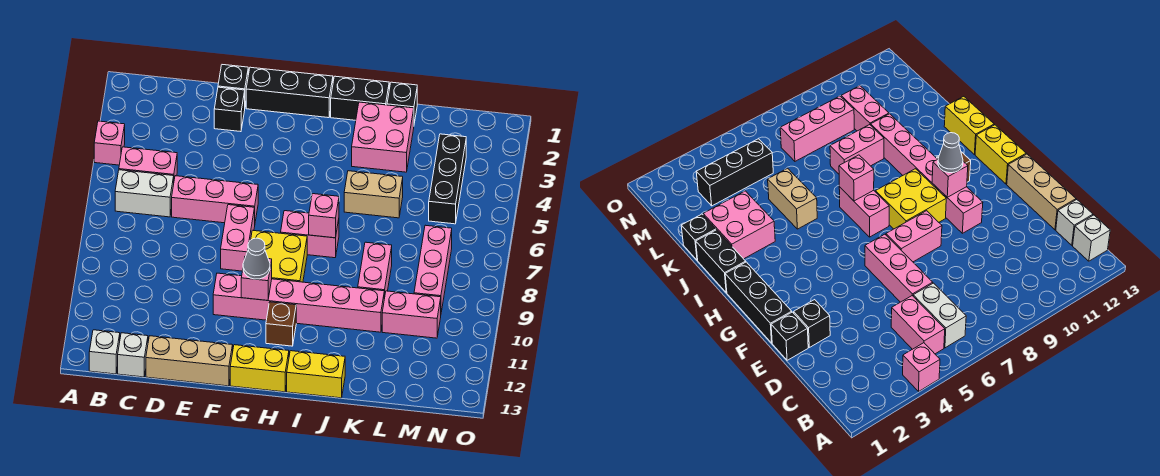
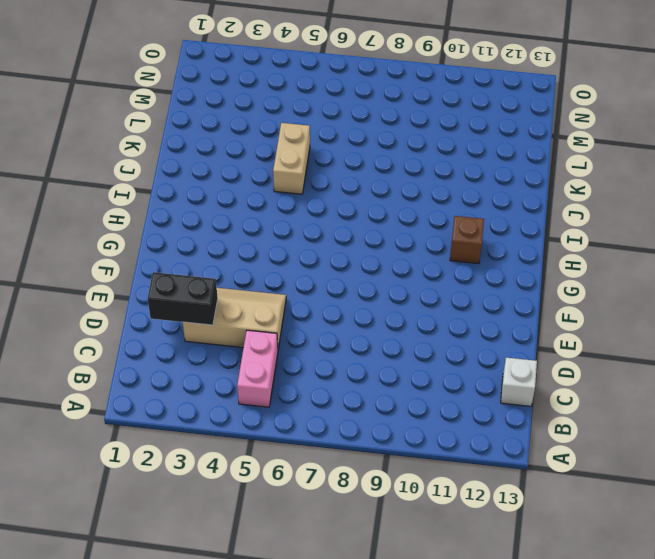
black 1x2 brick [148,272,218,325] -> black 1x2 brick turned to [331,76,389,120]
tan 2x3 slope [183,288,286,349] -> none
none -> pink 1x1 brick [94,121,125,165]
none -> white 1x2 brick [115,170,174,217]
none -> white 1x1 brick [89,330,120,374]

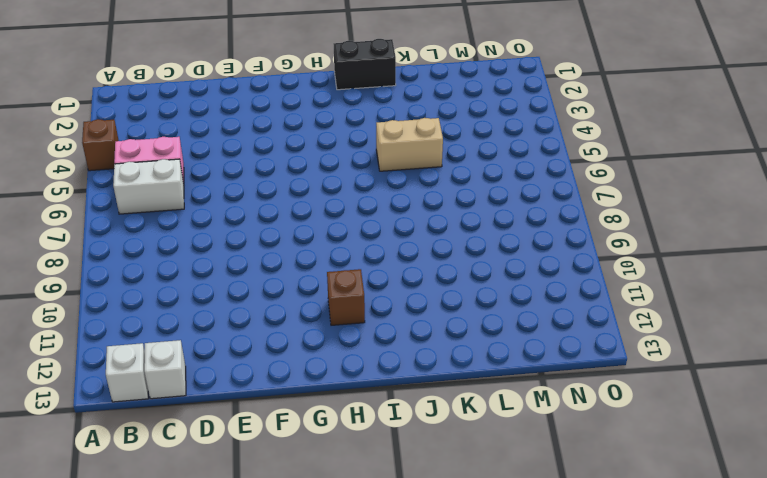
brown 1x1 brick [82,119,119,171] -> pink 1x1 brick [94,121,125,165]
none -> pink 1x3 brick [172,176,258,223]
none -> tan 1x3 brick [146,336,233,386]
none -> black 1x1 brick [218,65,248,105]

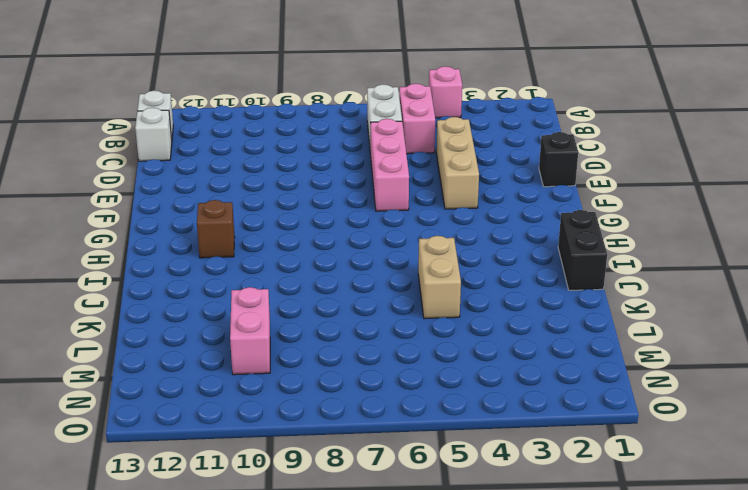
tan 1x3 brick [436,117,479,209] -> tan 1x3 brick moved to [146,336,233,386]
none -> black 1x1 brick [214,87,245,132]
none -> black 1x3 brick [246,67,333,118]
none -> pink 1x2 brick [221,205,255,271]

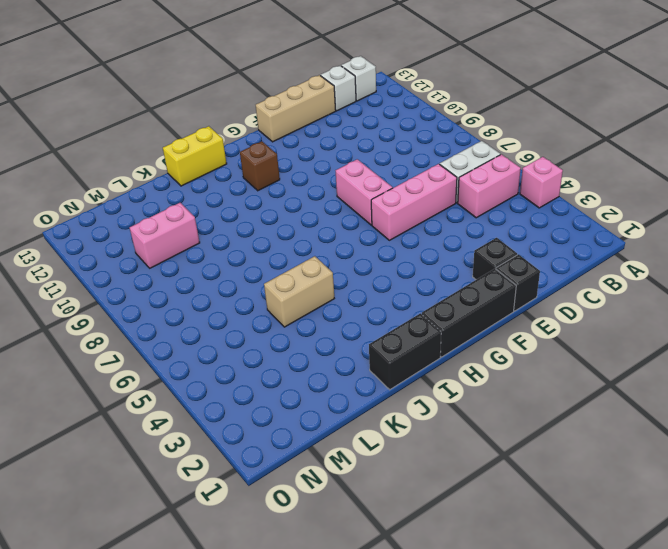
none -> pink 1x6 brick [213,273,384,332]
none -> yellow 2x2 brick [251,230,307,282]
none -> yellow 1x2 brick [230,345,289,392]

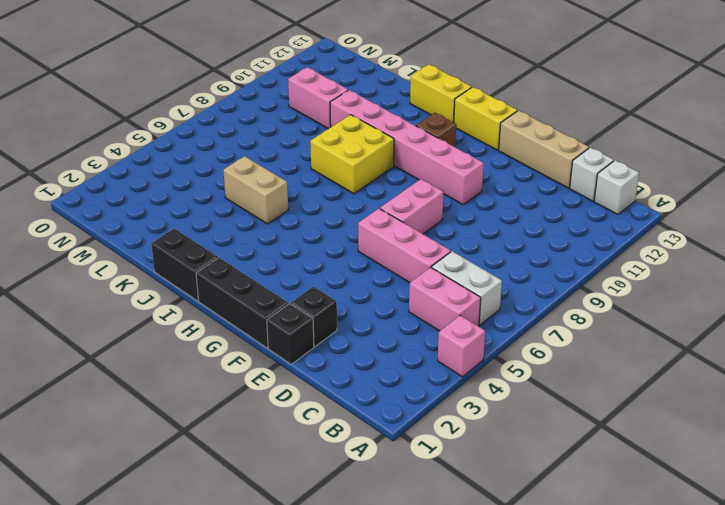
yellow 2x2 brick [310,115,394,194] -> yellow 2x2 brick moved to [251,230,307,282]
none -> pink 1x2 brick [281,211,339,258]
none -> pink 2x2 brick [352,102,414,172]
none -> black 1x1 brick [387,82,417,123]

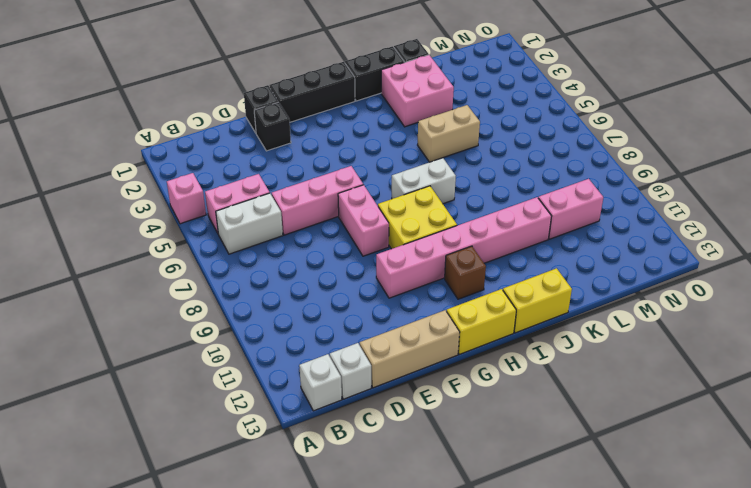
white 1x2 brick [392,158,456,204] -> pink 1x2 brick [281,211,339,258]
none -> pink 1x2 brick [358,242,392,299]
none -> black 1x3 brick [429,134,466,224]
none -> pink 1x3 brick [414,225,452,312]

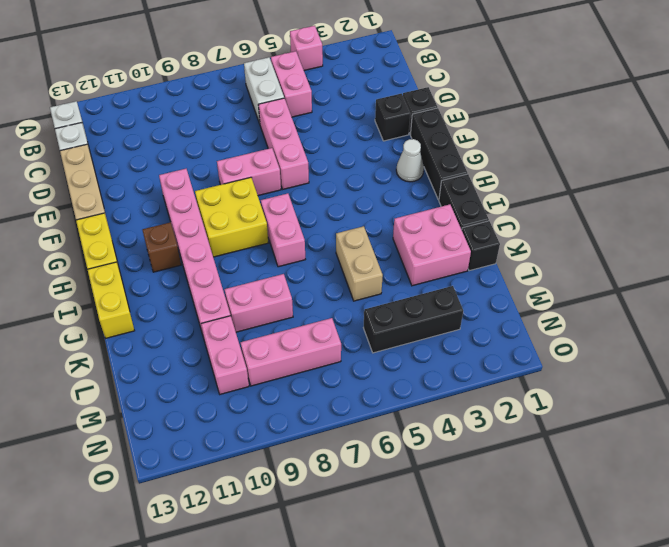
white 1x1 cone [396,139,424,182] -> none
none -> pink 1x1 brick [241,256,272,300]
none -> pink 1x1 brick [309,194,339,238]
none -> grey 1x1 cone [243,238,270,279]

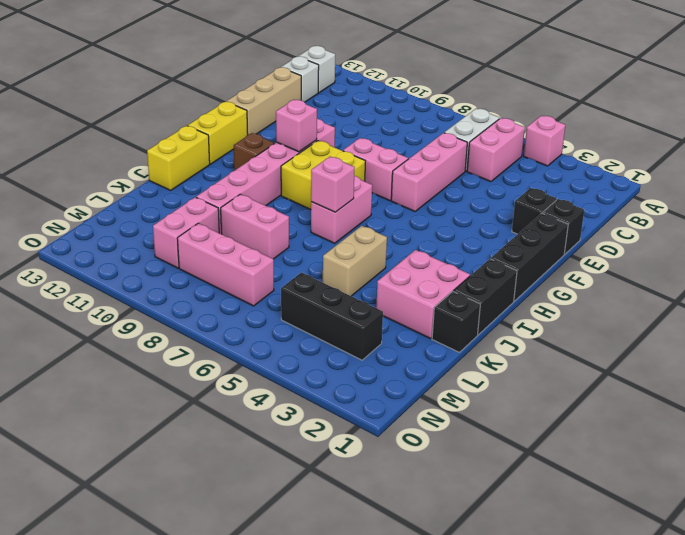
none -> grey 1x1 cone [243,238,270,279]

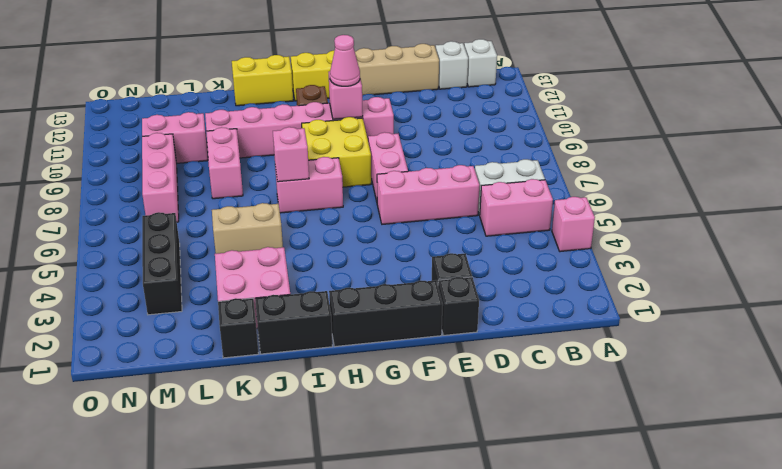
pink 1x1 cone [330,35,360,86] -> grey 1x1 cone [243,238,270,279]

